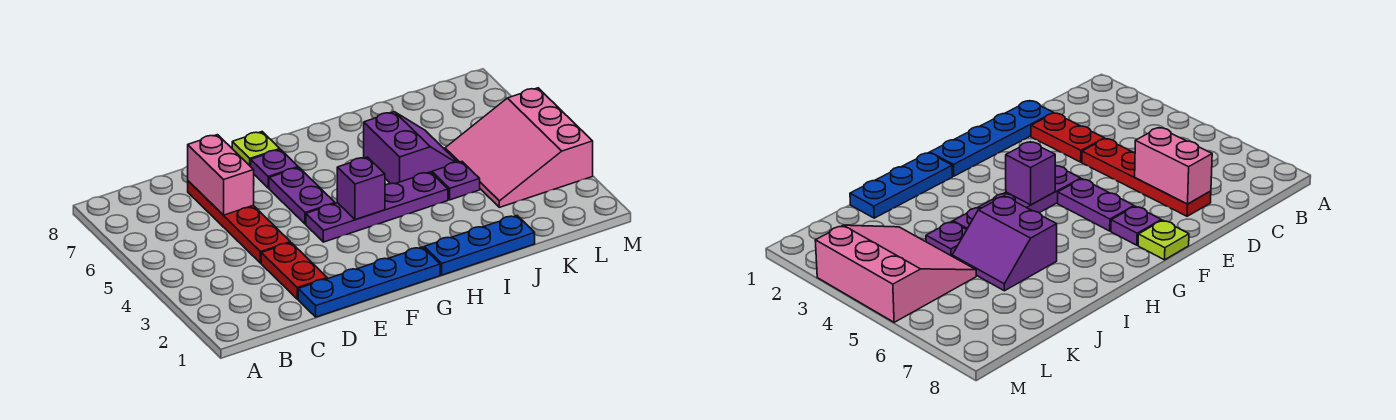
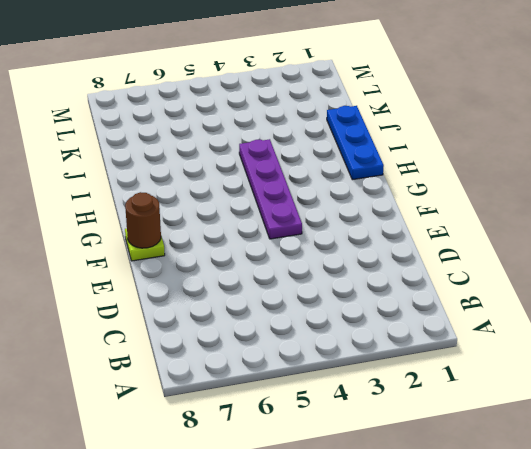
brown 1x1 round brick [125,192,161,248] -> none
none -> blue 1x4 plate [298,247,440,317]
none -> red 1x2 plate [261,243,327,299]
none -> red 1x4 plate [188,181,290,263]

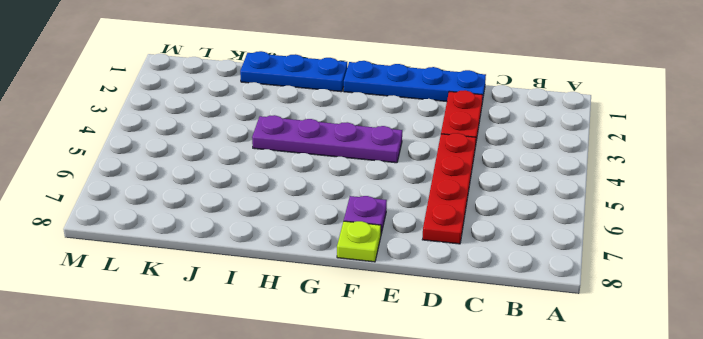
none -> purple 1x2 plate [269,168,335,224]
none -> purple 2x2 slope [364,112,458,184]
none -> purple 1x1 plate [432,162,480,200]

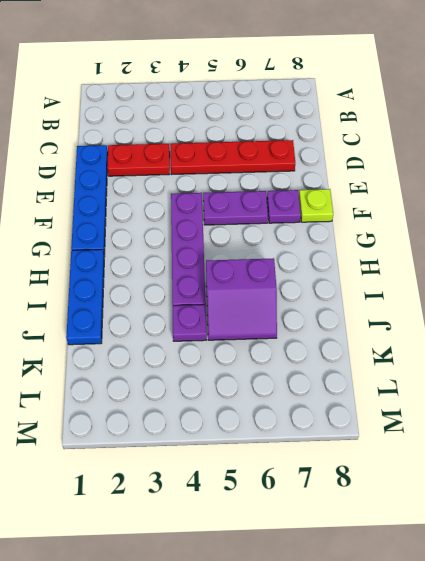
none -> pink 3x3 slope [445,88,593,207]
none -> pink 1x2 brick [188,135,254,215]
none -> purple 1x1 brick [337,157,385,220]

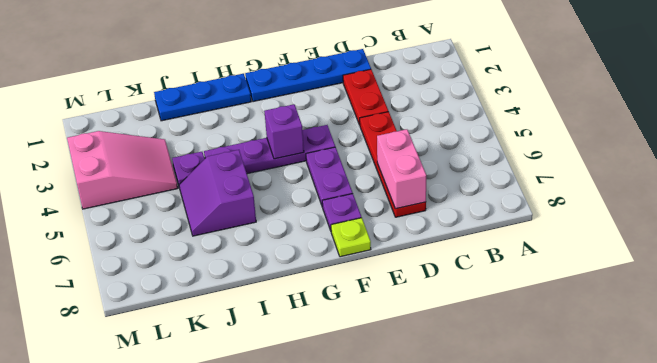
pink 2x3 slope [67,131,178,209] -> pink 3x3 slope [445,88,593,207]

